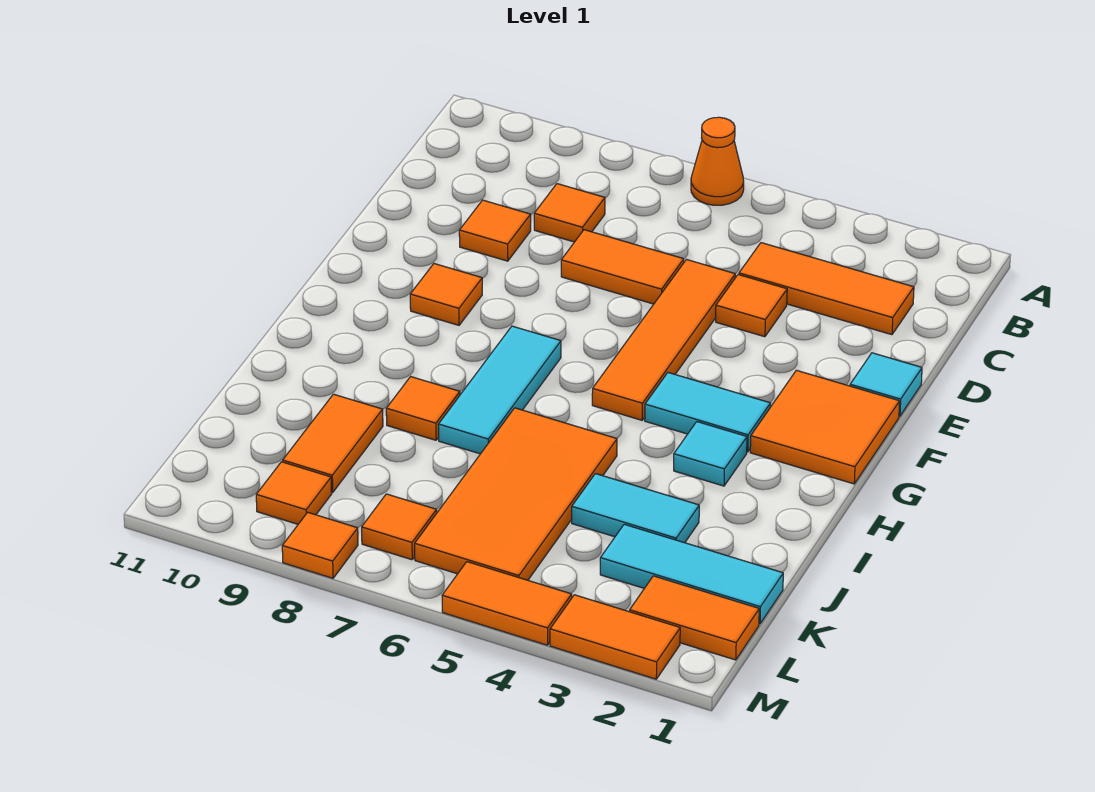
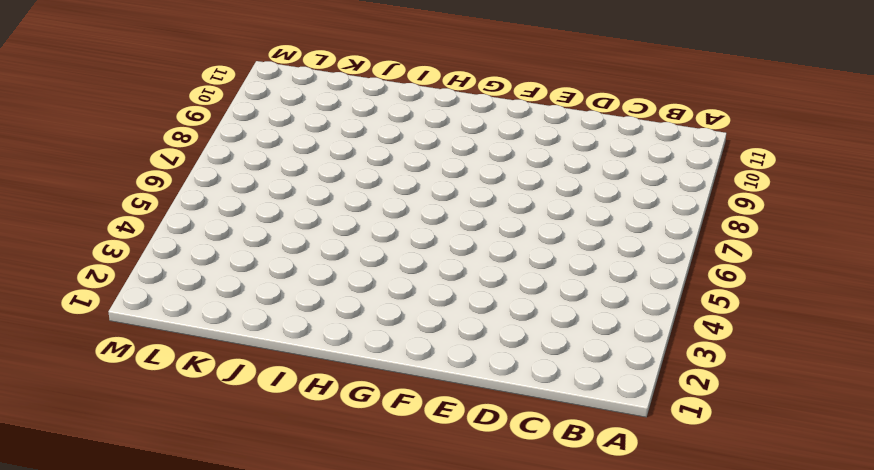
none -> orange 1x1 cone [691,117,744,205]
none -> orange 1x3 tile [739,243,914,335]
none -> orange 1x1 tile [534,184,605,242]

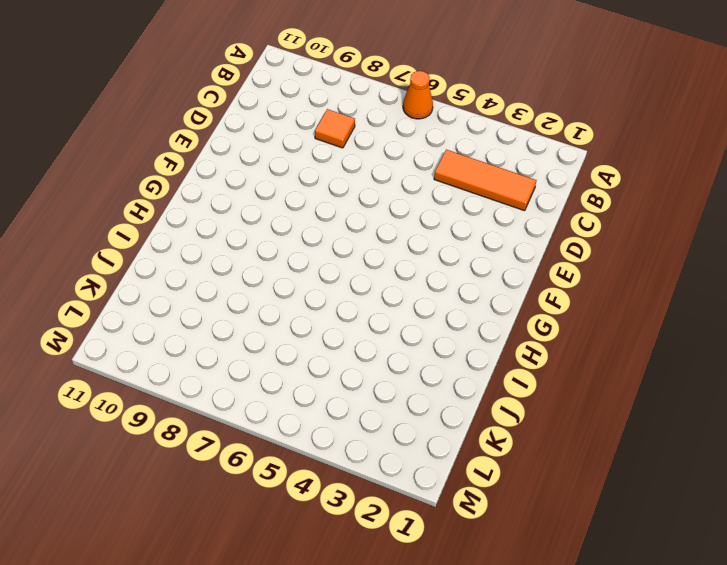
none -> orange 1x1 tile [716,275,787,337]
none -> orange 1x4 tile [592,260,735,420]
none -> orange 1x2 tile [561,230,684,304]

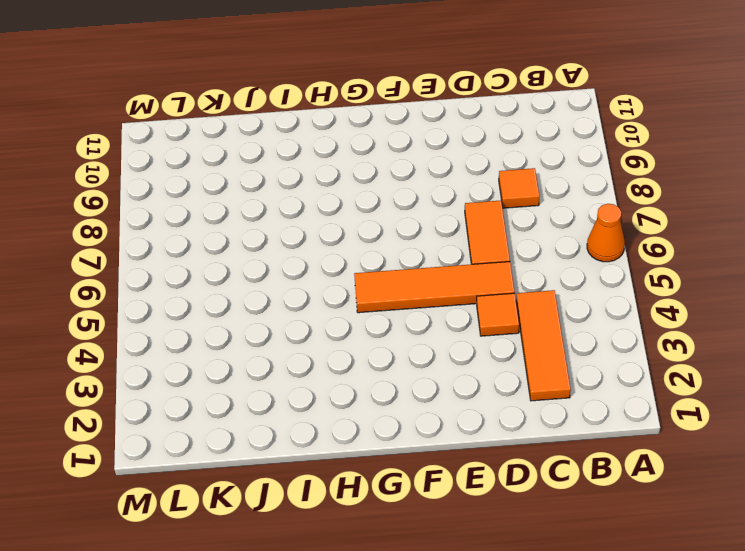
none -> orange 1x1 tile [459,200,531,261]
none -> cyan 1x1 tile [850,353,922,416]
none -> orange 2x2 tile [750,370,900,484]

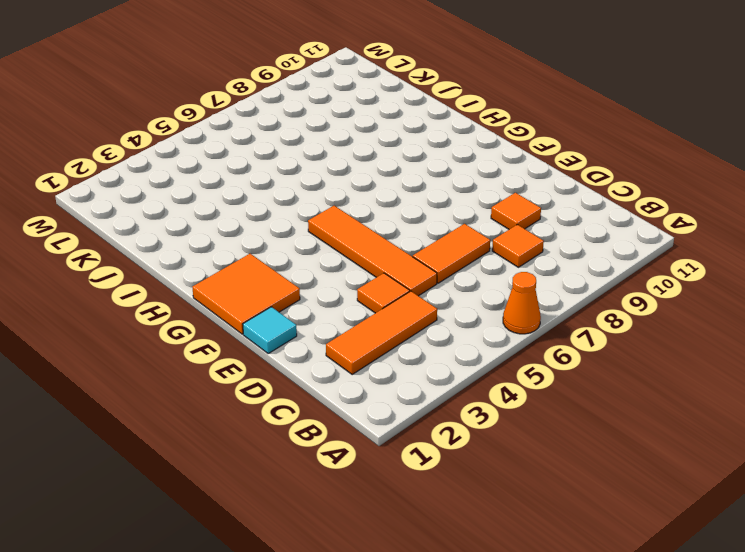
none -> orange 1x1 tile [410,264,482,325]
none -> cyan 1x2 tile [645,373,771,452]
none -> cyan 1x3 tile [438,326,561,454]

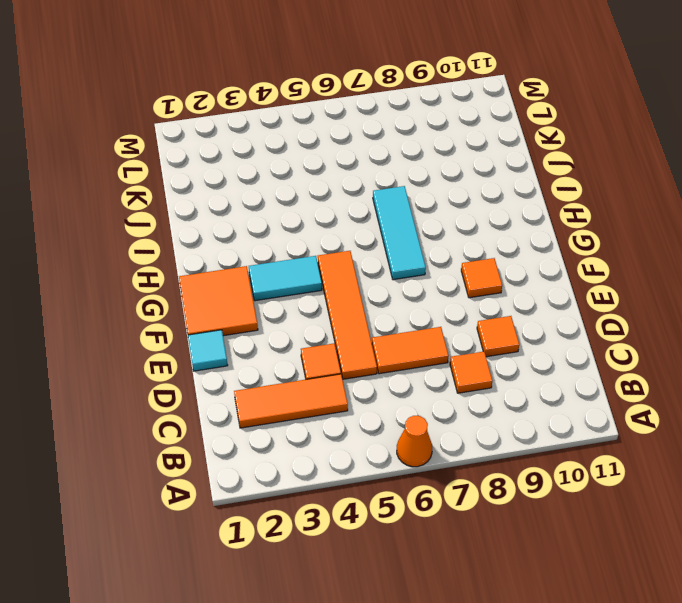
none -> cyan 1x1 tile [674,422,747,486]
none -> orange 2x4 tile [415,408,617,580]
none -> orange 1x1 tile [386,377,460,440]

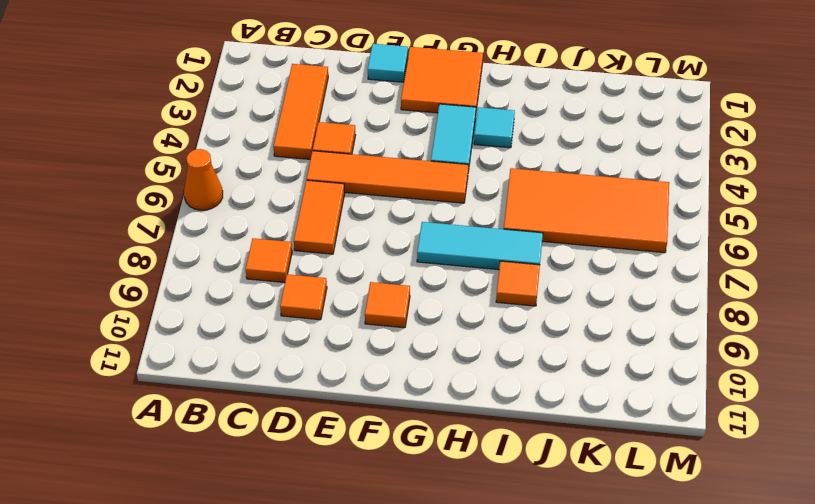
none -> cyan 1x2 tile [572,474,699,543]
none -> orange 1x2 tile [283,394,383,492]
none -> cyan 1x3 tile [600,524,783,624]

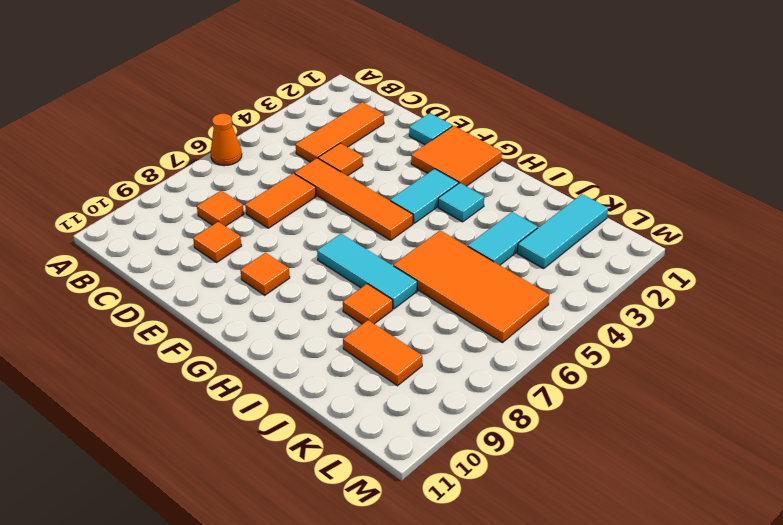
none -> orange 1x2 tile [630,576,759,660]
none -> orange 1x1 tile [362,494,437,560]
none -> orange 1x1 tile [256,462,332,524]

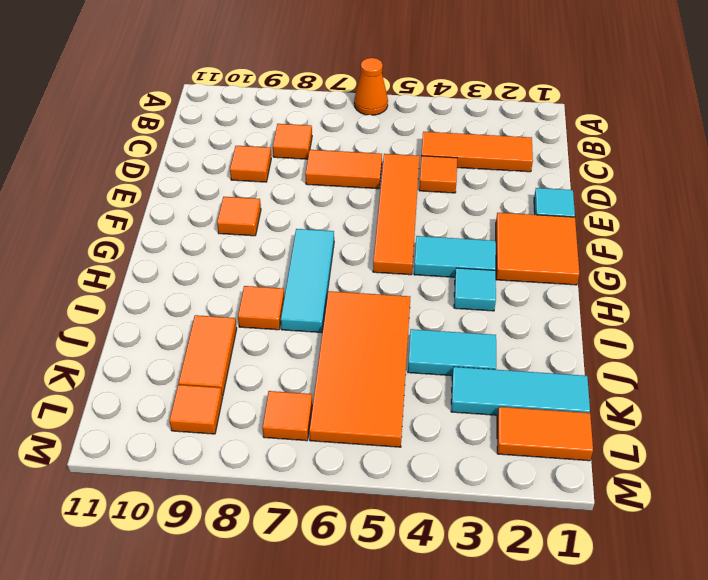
none -> orange 1x2 tile [550,595,680,679]
none -> orange 1x2 tile [442,562,572,645]
none -> orange 1x1 tile [282,512,358,578]

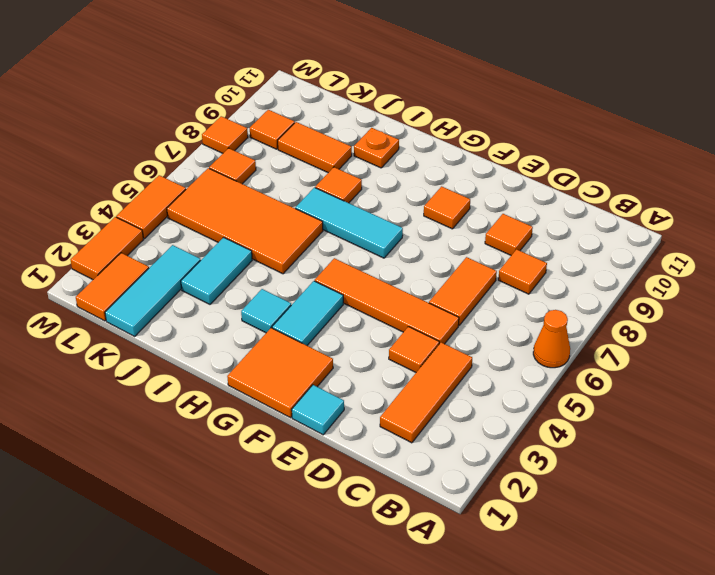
orange 1x1 plate [354,128,399,168] -> none

